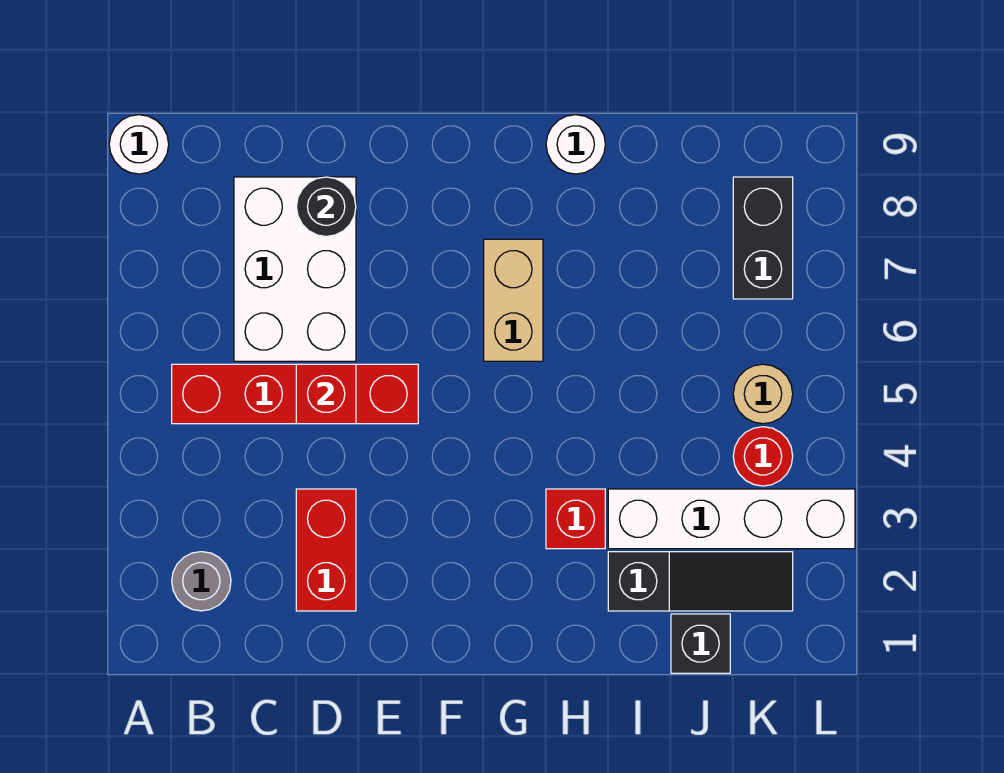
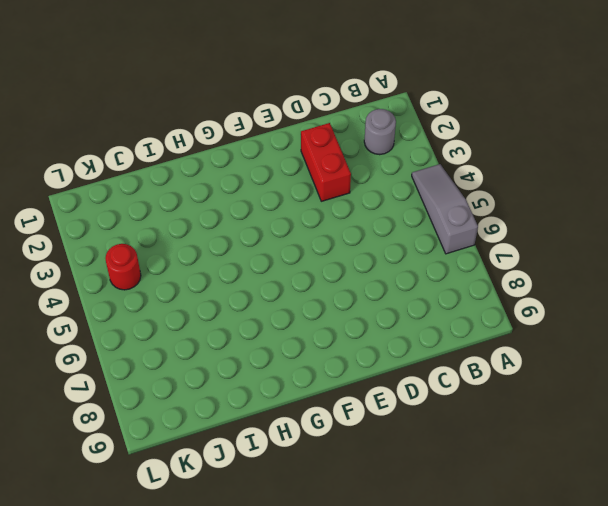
grey 1x3 slope [412,164,478,254] -> none
none -> white 1x1 round brick [109,115,169,174]
none -> red 1x4 brick [172,364,418,424]
none -> white 2x3 brick [234,177,356,361]

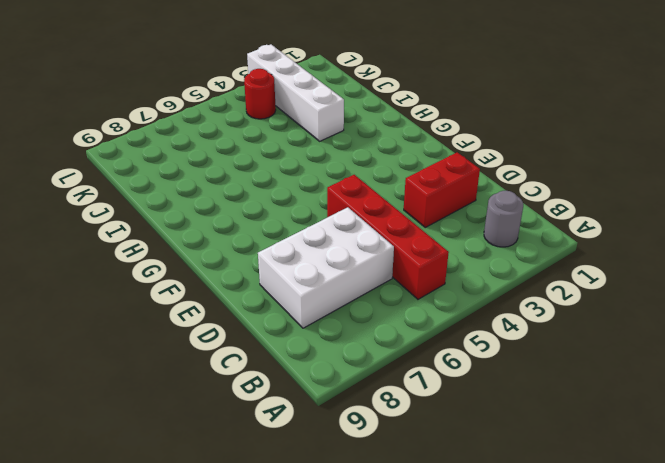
none -> white 1x1 round brick [109,115,169,174]
none -> tan 1x2 brick [484,239,543,361]
none -> red 1x1 brick [546,489,605,549]

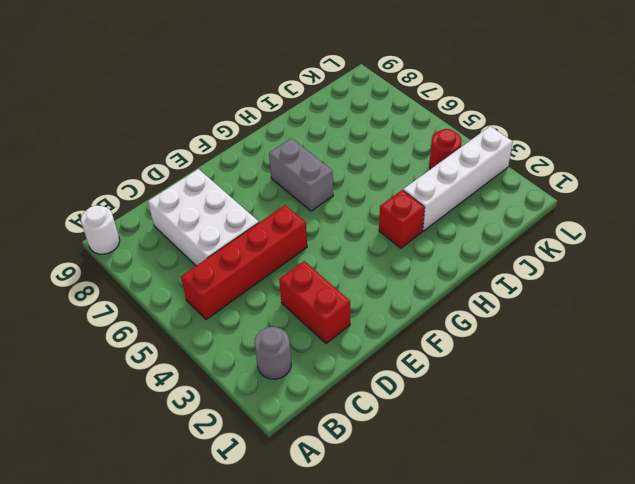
grey 1x2 brick [269,138,333,211] -> tan 1x2 brick [484,239,543,361]
none -> white 1x1 round brick [546,115,605,174]
none -> black 1x3 slope [608,552,793,611]
none -> black 1x1 brick [671,614,730,673]

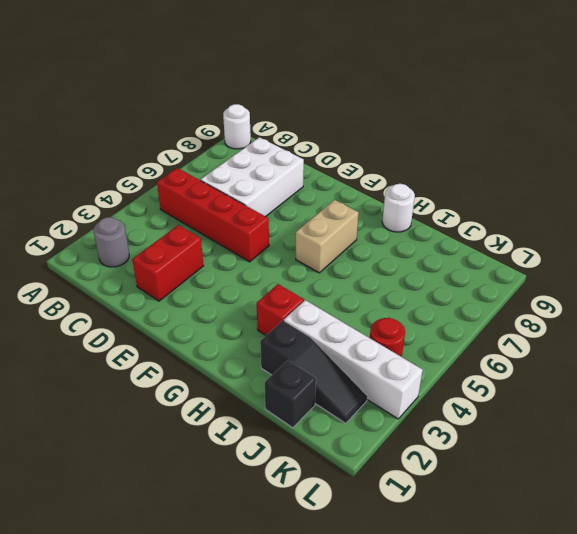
none -> tan 1x1 round brick [733,364,793,424]
none -> black 1x2 brick [733,177,793,299]
none -> red 1x1 brick [296,364,356,424]

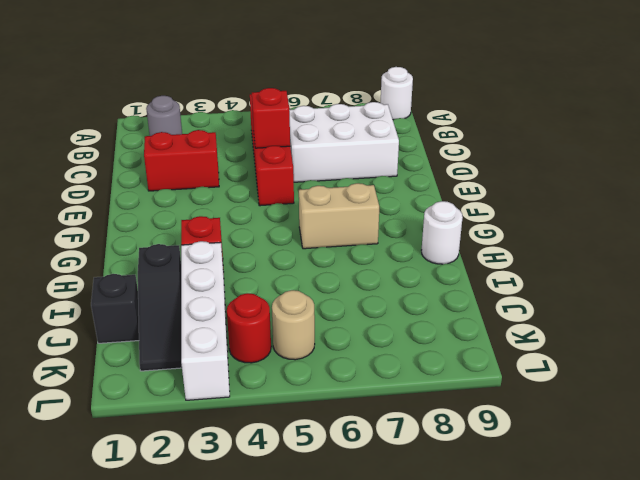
none -> black 1x2 brick [733,177,793,299]
none -> black 1x1 round brick [297,177,356,236]

